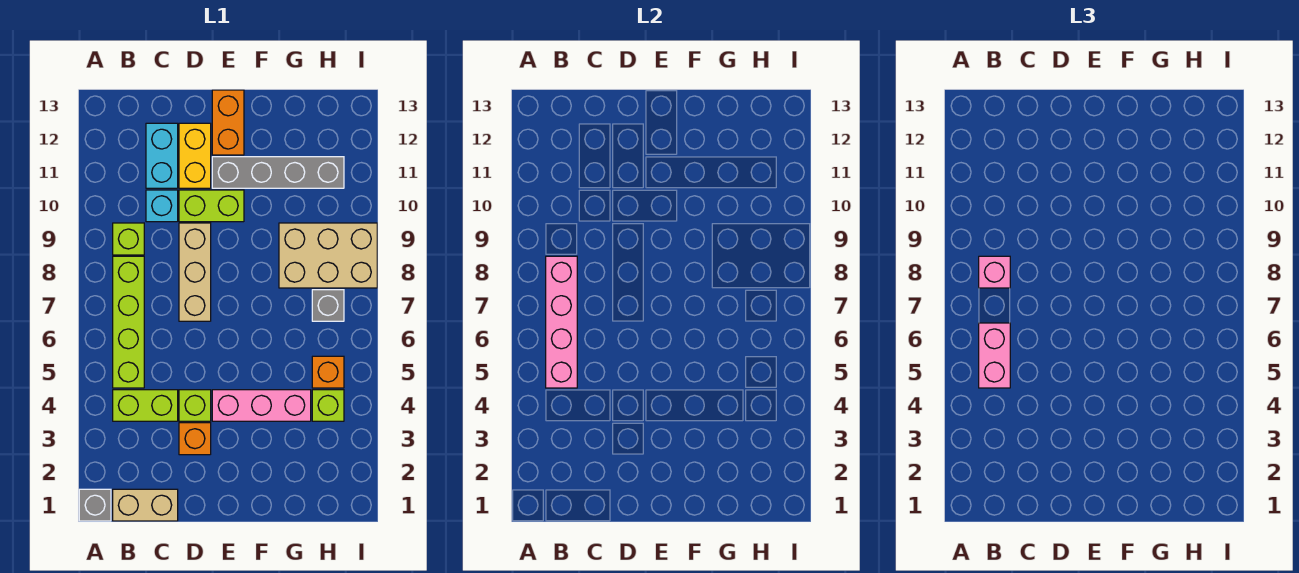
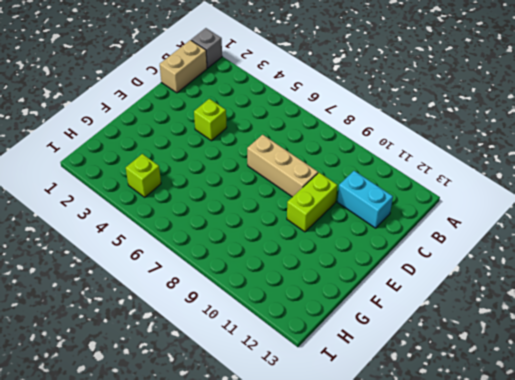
none -> lime 1x2 brick [113,390,178,421]
none -> lime 1x4 brick [113,256,144,388]
none -> lime 1x1 brick [113,223,144,255]

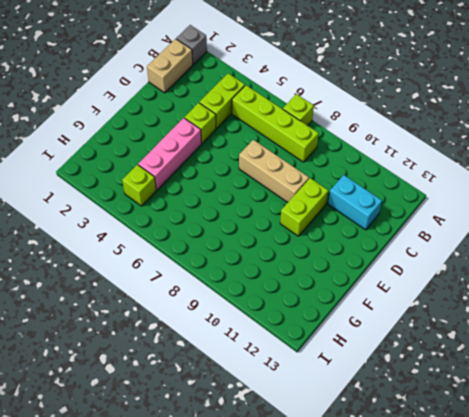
lime 1x1 brick [283,94,314,126] -> lime 1x1 brick moved to [113,223,144,255]
none -> cyan 1x1 brick [146,190,178,222]
none -> orange 1x1 brick [179,423,211,455]
none -> yellow 1x2 brick [179,123,211,188]

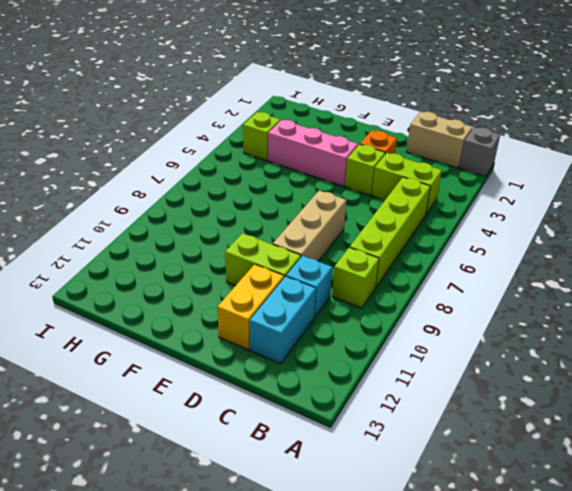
none -> grey 1x4 brick [212,157,344,188]
none -> orange 1x2 brick [212,90,244,155]
none -> tan 2x3 brick [279,223,377,288]

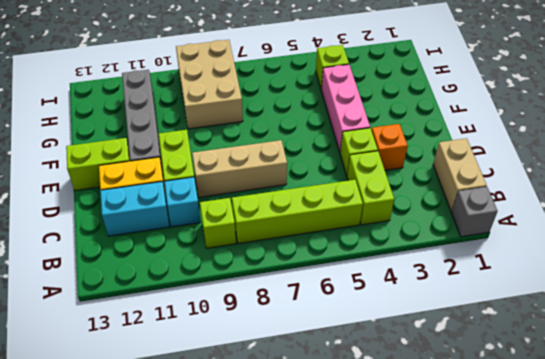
lime 1x2 brick [66,138,130,191] -> orange 1x2 brick [212,90,244,155]
none -> orange 1x1 brick [312,356,344,388]
none -> grey 1x1 brick [312,290,344,321]
none -> pink 1x4 brick [546,256,577,388]

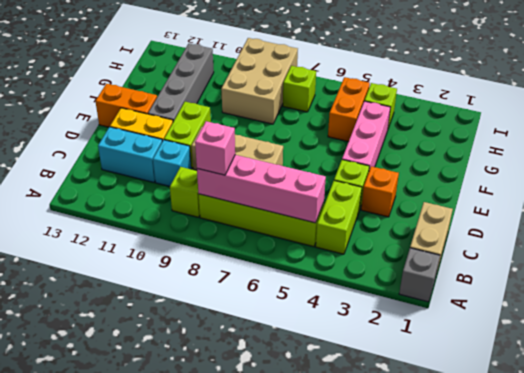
orange 1x2 brick [328,77,370,142] -> orange 1x1 brick [312,356,344,388]
lime 1x1 brick [283,66,316,112] -> grey 1x1 brick [312,290,344,321]
none -> pink 1x2 brick [979,323,1010,388]

